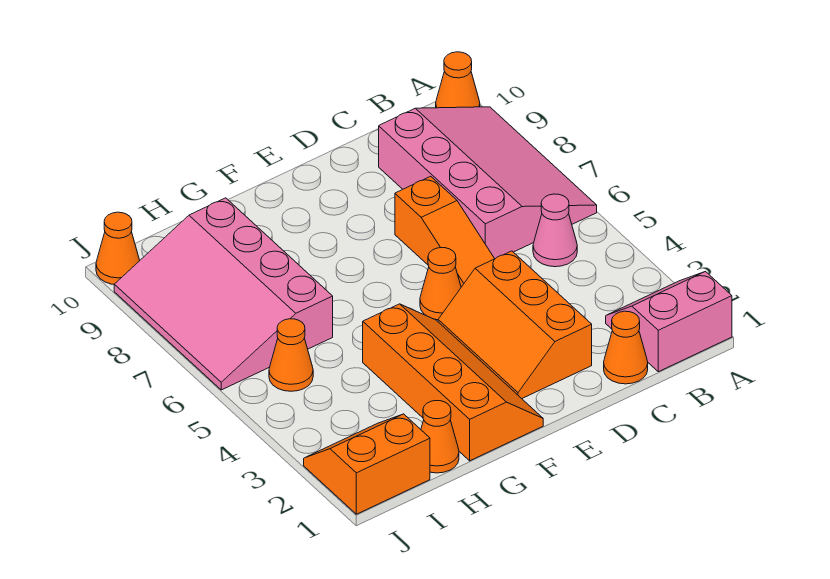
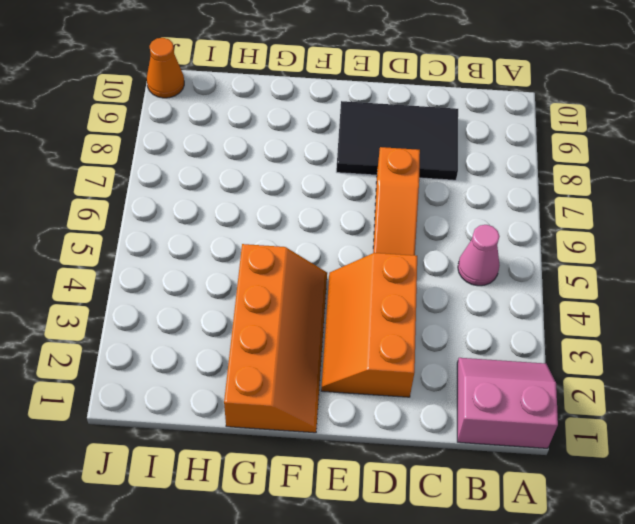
black 2x3 tile [336,101,458,180] -> pink 3x4 slope [379,107,597,259]
none -> orange 1x1 cone [436,52,480,108]
none -> orange 1x1 cone [604,311,648,384]
none -> orange 1x1 cone [420,248,461,320]

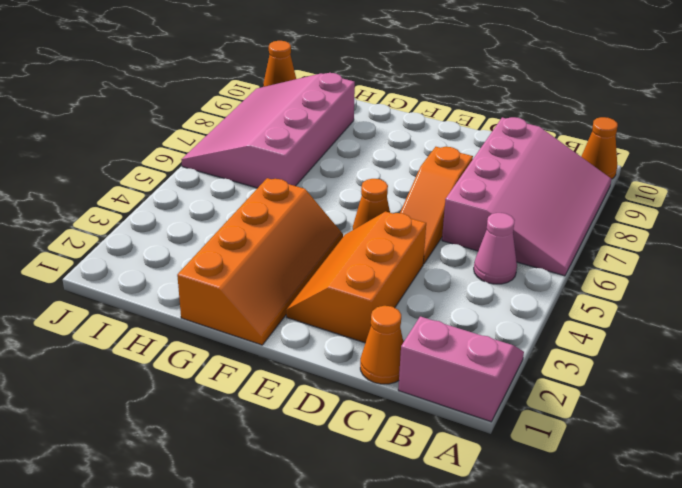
none -> orange 1x1 cone [421,401,459,473]
none -> orange 2x2 slope [304,414,430,514]
none -> orange 1x1 cone [269,319,313,391]

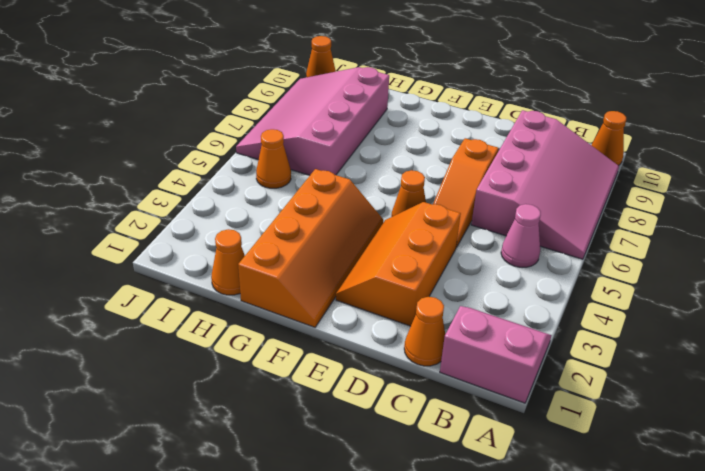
none -> orange 2x2 slope [304,414,430,514]

